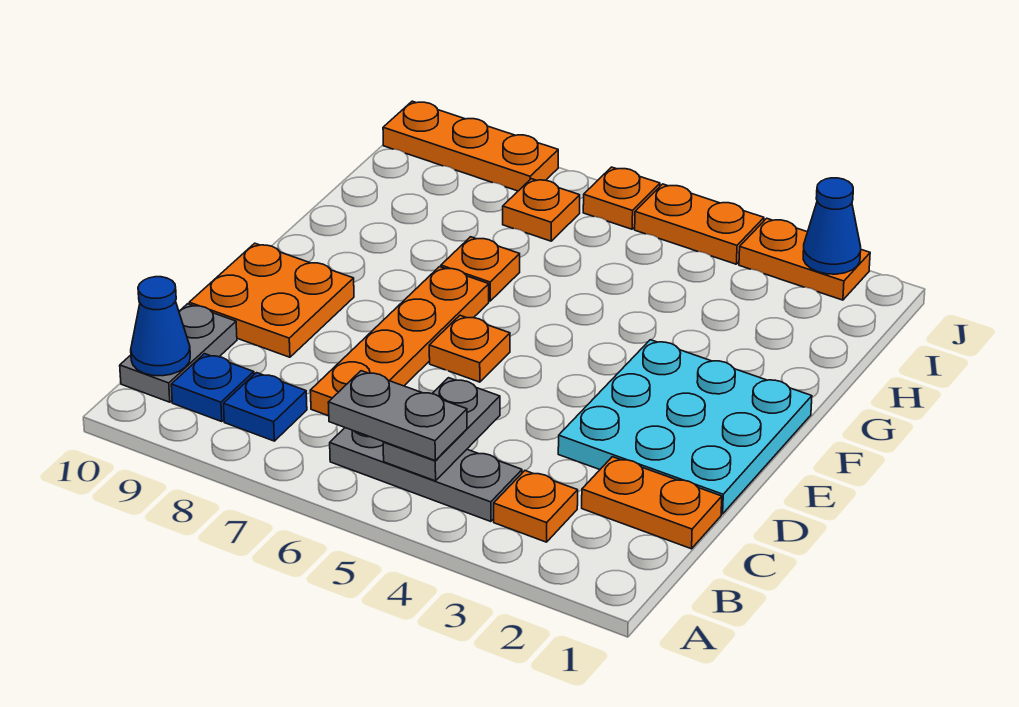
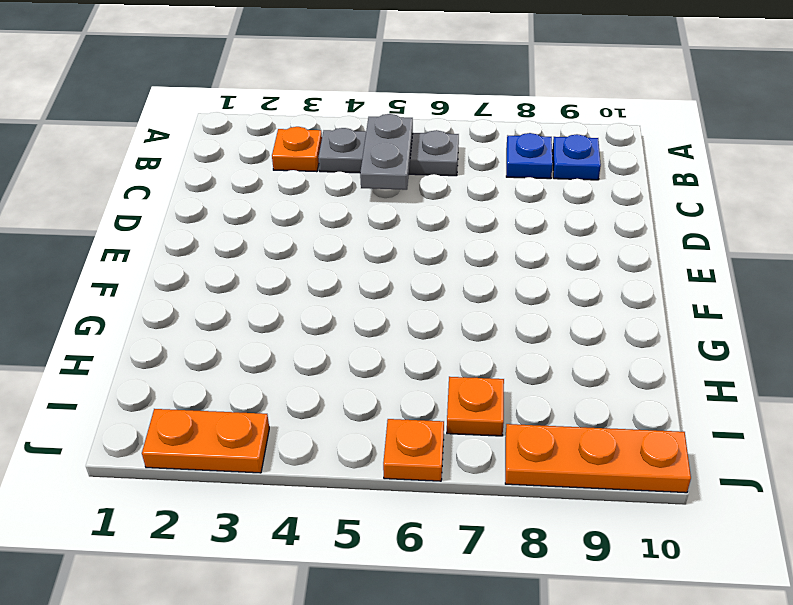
none -> grey 1x2 plate [120,304,237,402]
none -> orange 1x2 plate [582,457,722,549]
none -> orange 1x4 plate [310,267,489,416]

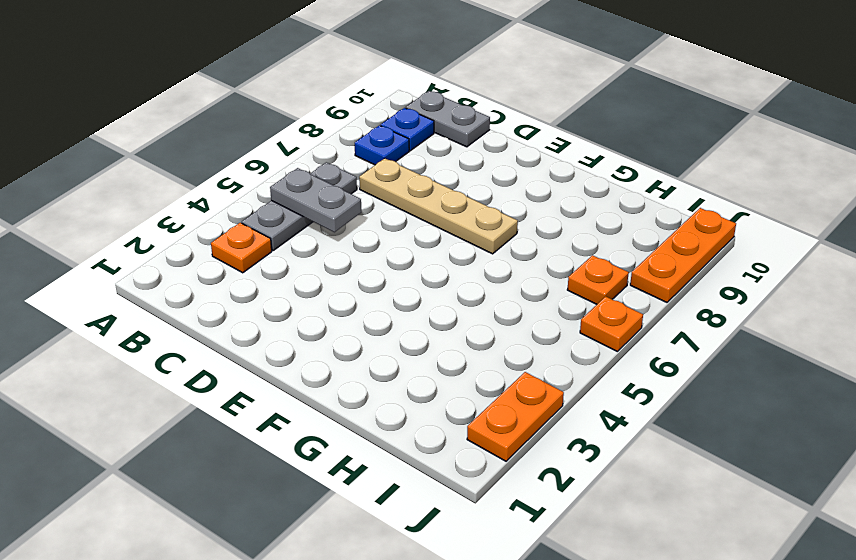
tan 1x4 plate [359,158,518,254] -> orange 1x4 plate [310,267,489,416]
none -> orange 1x2 plate [582,457,722,549]
none -> cyan 3x3 plate [558,340,812,514]
none -> orange 2x2 plate [189,243,354,357]

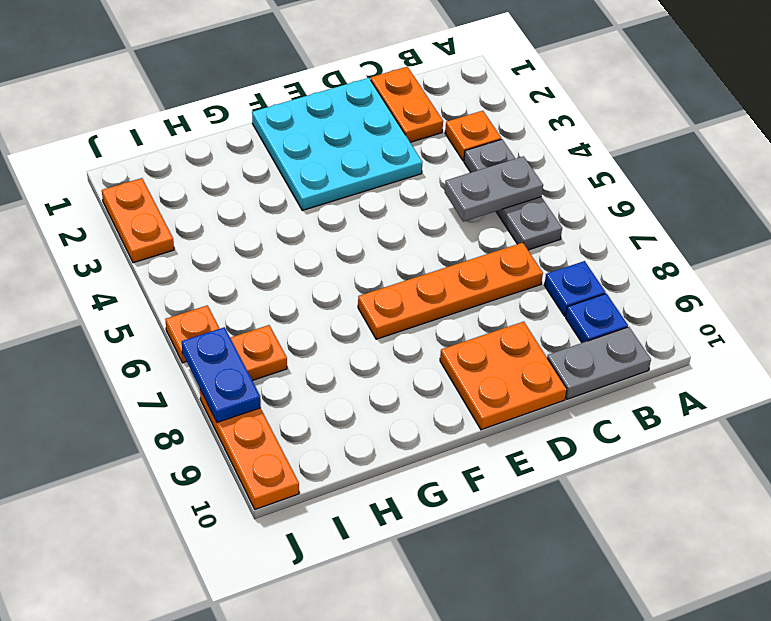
blue 1x2 plate [182,327,261,422] -> none
none -> orange 1x1 plate [429,315,510,382]
none -> orange 1x1 plate [441,237,520,301]
none -> orange 1x2 plate [635,184,764,264]

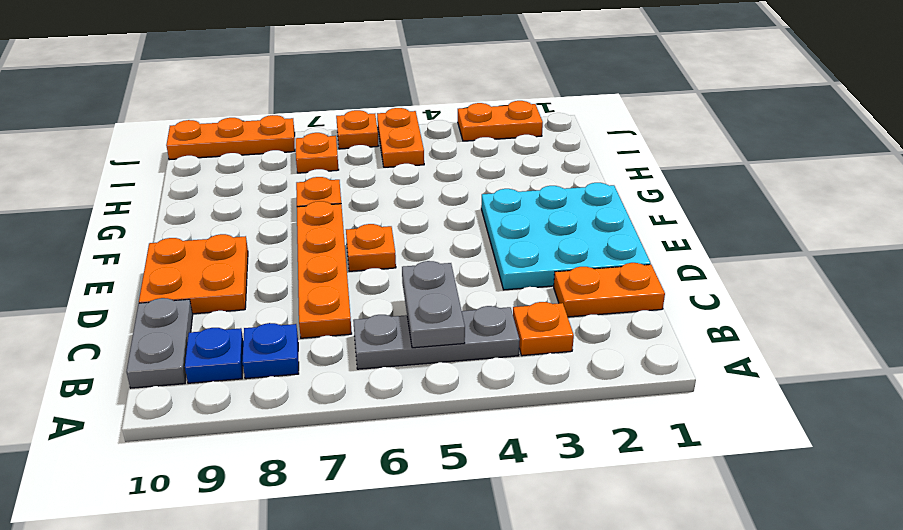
orange 1x2 plate [377,108,424,167] -> orange 1x2 plate turned to [635,184,764,264]
none -> blue 1x1 cone [131,277,190,376]
none -> blue 1x1 cone [803,178,861,274]
none -> grey 1x2 plate [328,371,467,460]

